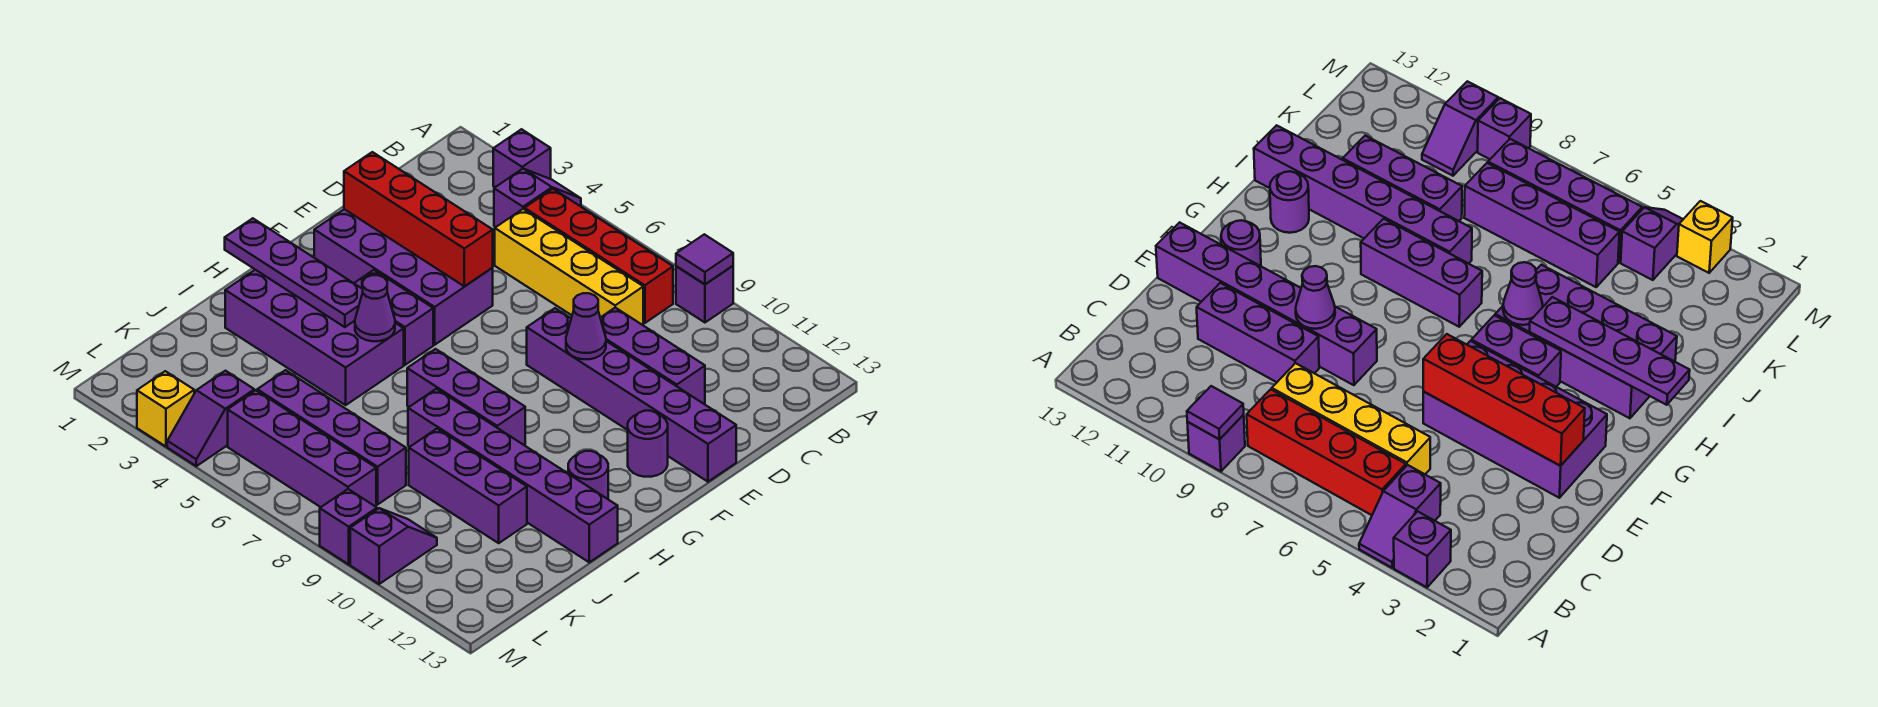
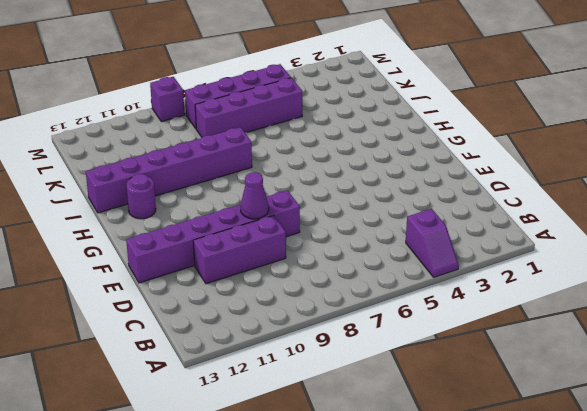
none -> purple 1x1 brick [493,129,551,187]
none -> purple 1x1 brick [676,266,733,322]
none -> red 1x4 brick [524,189,673,323]

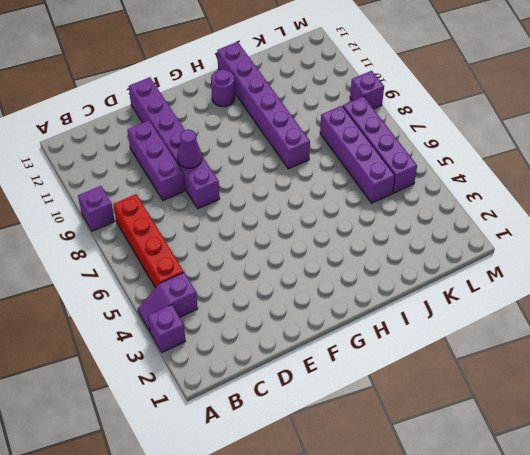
none -> yellow 1x4 brick [495,209,643,325]
none -> purple 2x4 brick [314,209,493,345]
none -> purple 1x1 round brick [628,411,668,477]

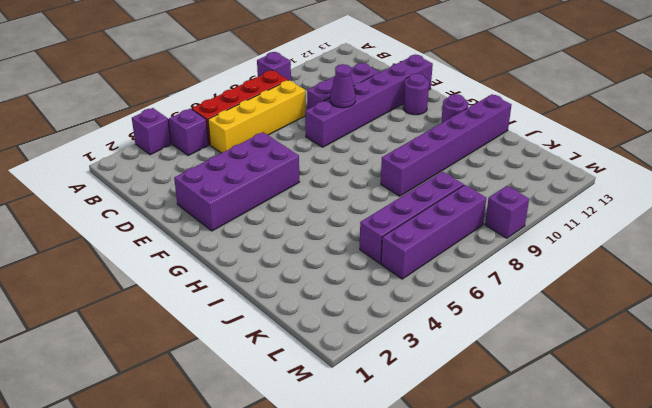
none -> purple 1x2 brick [354,270,433,365]
none -> purple 2x4 brick [225,270,404,405]
none -> purple 1x3 brick [407,349,525,445]

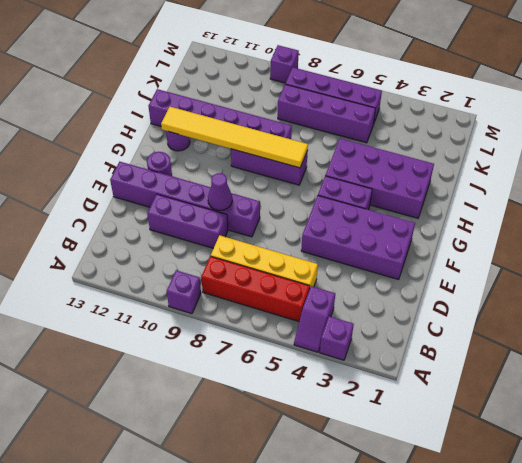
yellow 1x6 tile [161,107,308,168] -> none
none -> purple 1x3 brick [409,429,527,543]
none -> purple 1x2 slope [167,371,254,466]
none -> purple 1x2 slope [350,508,437,584]

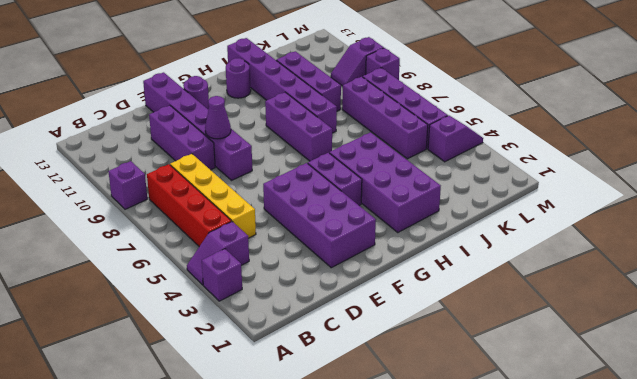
none -> yellow 1x1 brick [137,371,194,446]
none -> purple 1x1 tile [676,234,733,284]
none -> red 1x4 brick [344,152,493,286]

